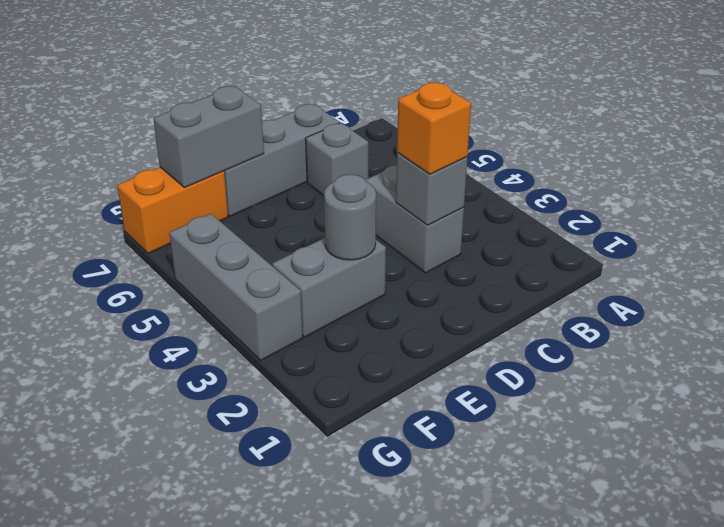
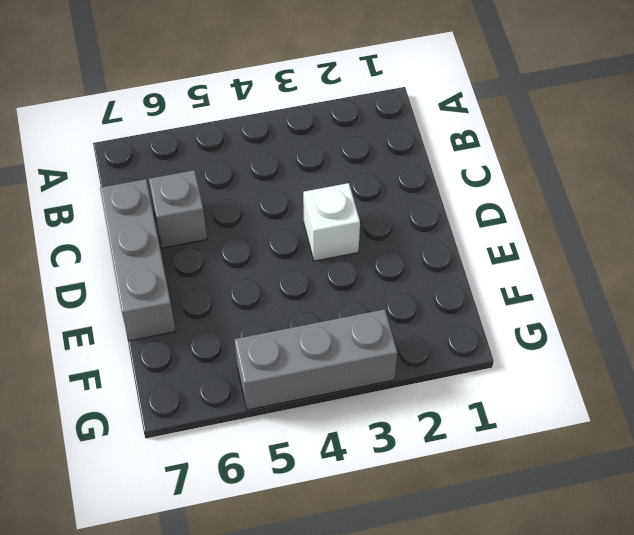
white 1x1 brick [303,183,360,261] -> none
none -> grey 1x2 brick [365,165,464,273]
none -> grey 1x2 brick [272,238,386,337]

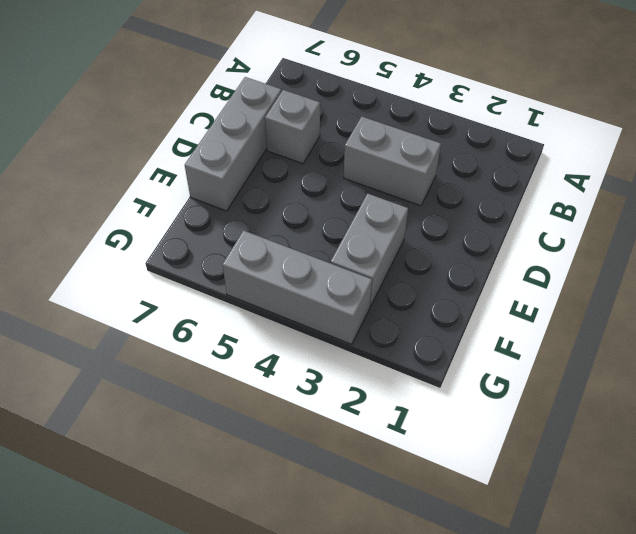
none -> orange 1x2 brick [117,167,228,254]
none -> grey 1x1 brick [396,153,467,225]

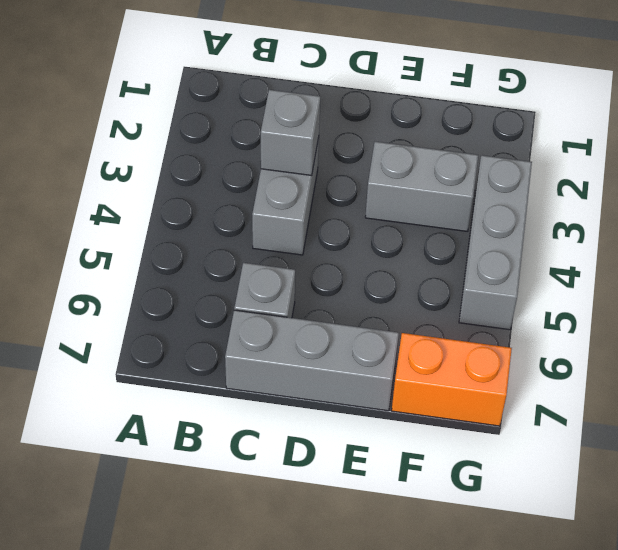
none -> grey 1x1 round brick [324,175,376,260]
none -> grey 1x2 brick [153,86,264,188]

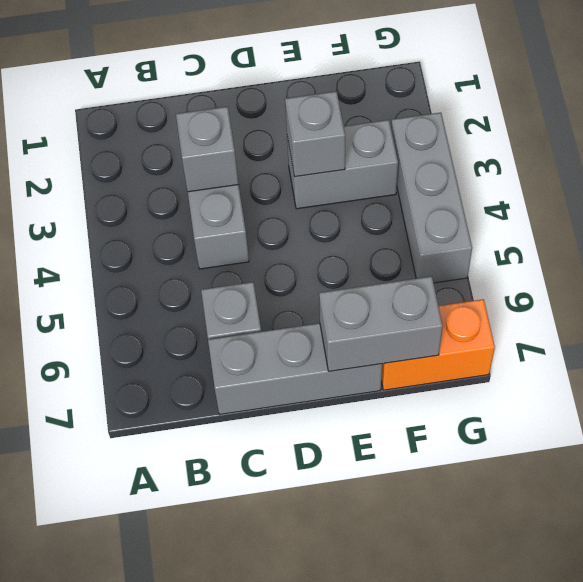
grey 1x1 brick [285,91,345,177] -> grey 1x1 round brick [324,175,376,260]
none -> orange 1x1 brick [397,82,471,174]

